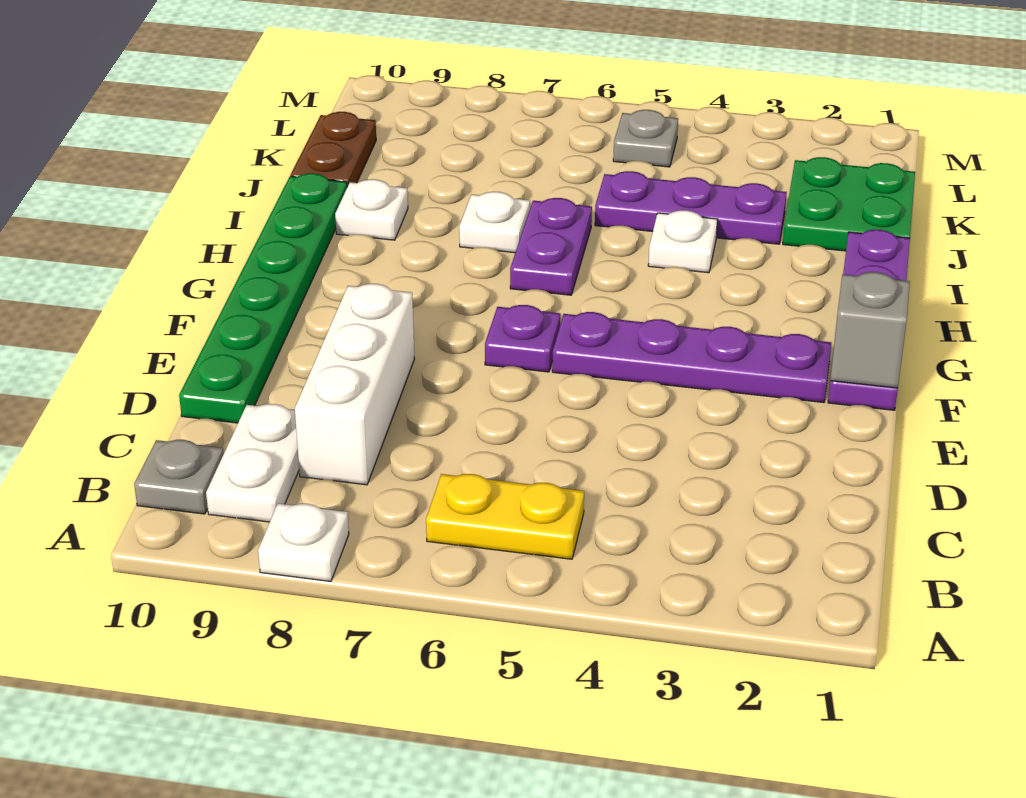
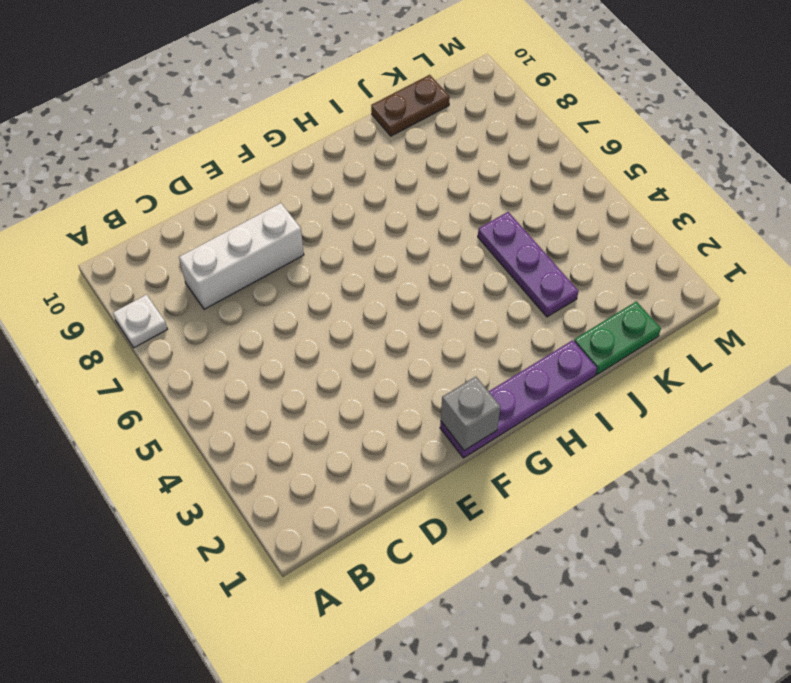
green 1x2 plate [574,301,661,375] -> green 2x2 plate [783,157,915,251]
none -> yellow 1x2 plate [426,474,584,559]
none -> white 1x2 plate [206,404,299,522]
none -> grey 1x1 plate [134,440,224,514]

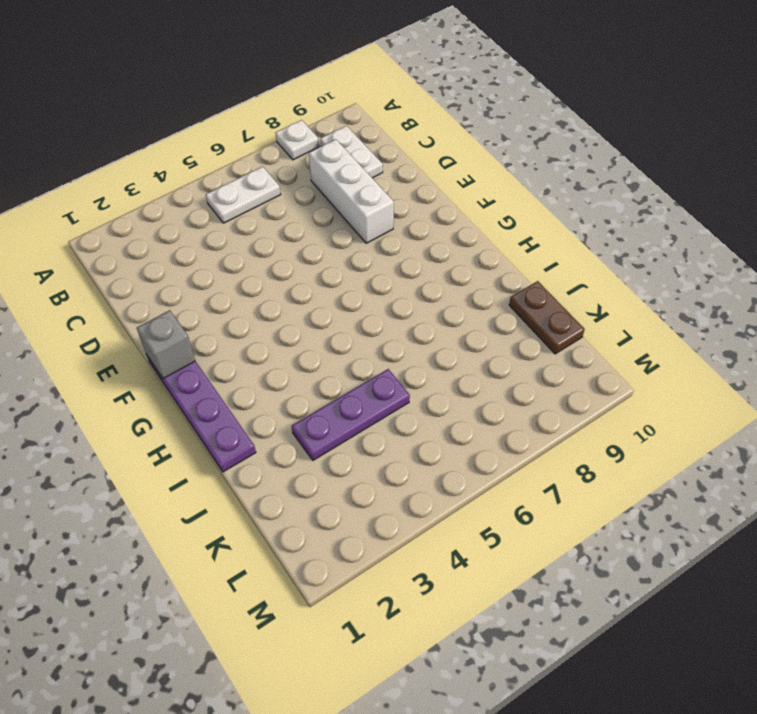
white 1x2 plate [206,167,281,223] -> yellow 1x2 plate [426,474,584,559]
none -> grey 1x1 plate [134,440,224,514]
none -> green 1x6 plate [179,173,347,423]
none -> purple 1x4 plate [552,312,831,403]

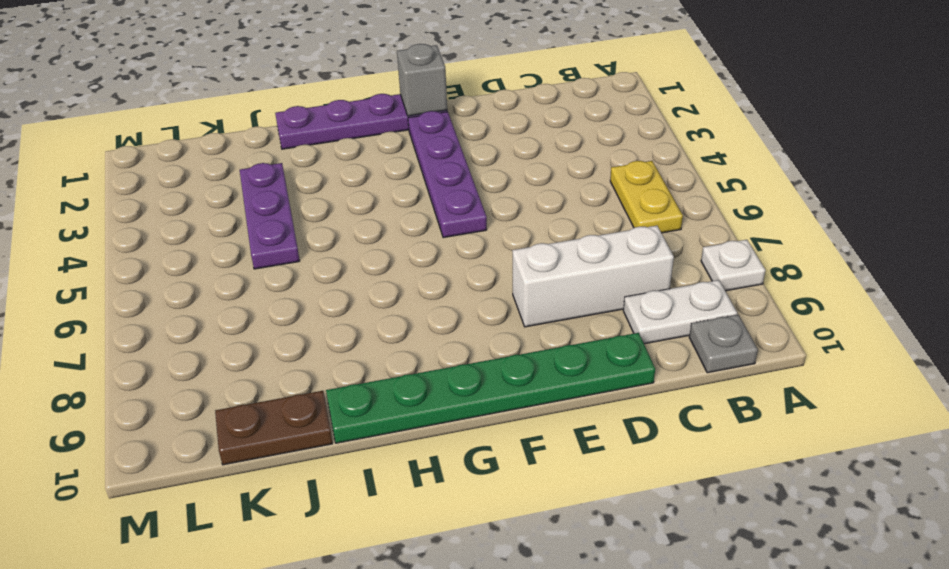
none -> purple 1x1 plate [485,305,560,372]
none -> purple 1x2 plate [510,198,592,295]
none -> white 1x1 plate [648,210,717,273]

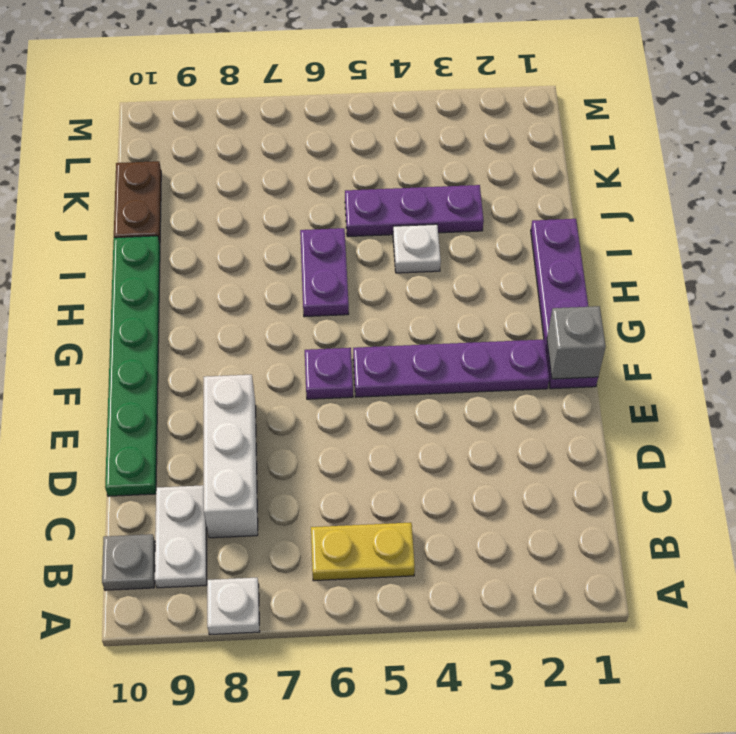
none -> white 1x1 plate [459,192,530,253]
none -> white 1x1 plate [335,179,408,240]
none -> green 2x2 plate [783,157,915,251]

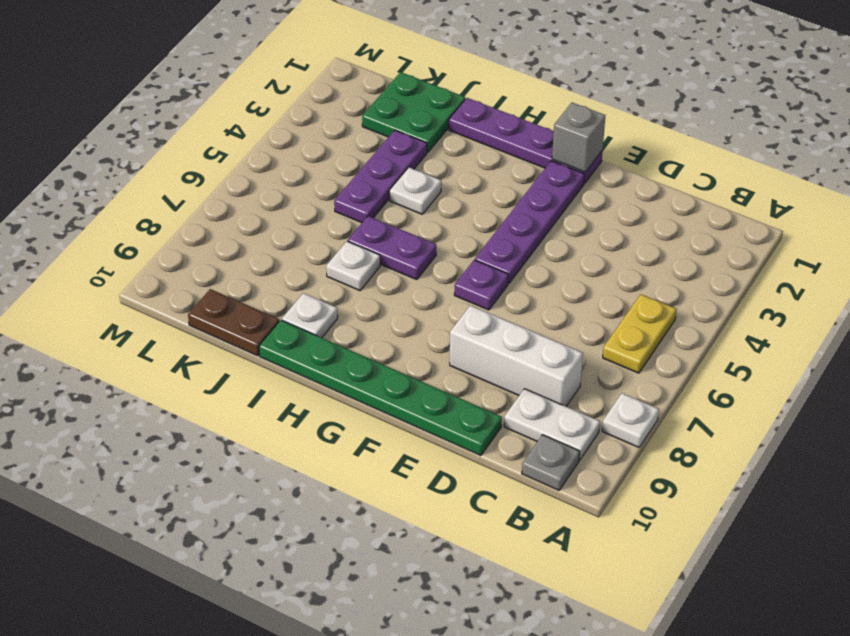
none -> grey 1x1 plate [613,110,678,167]

